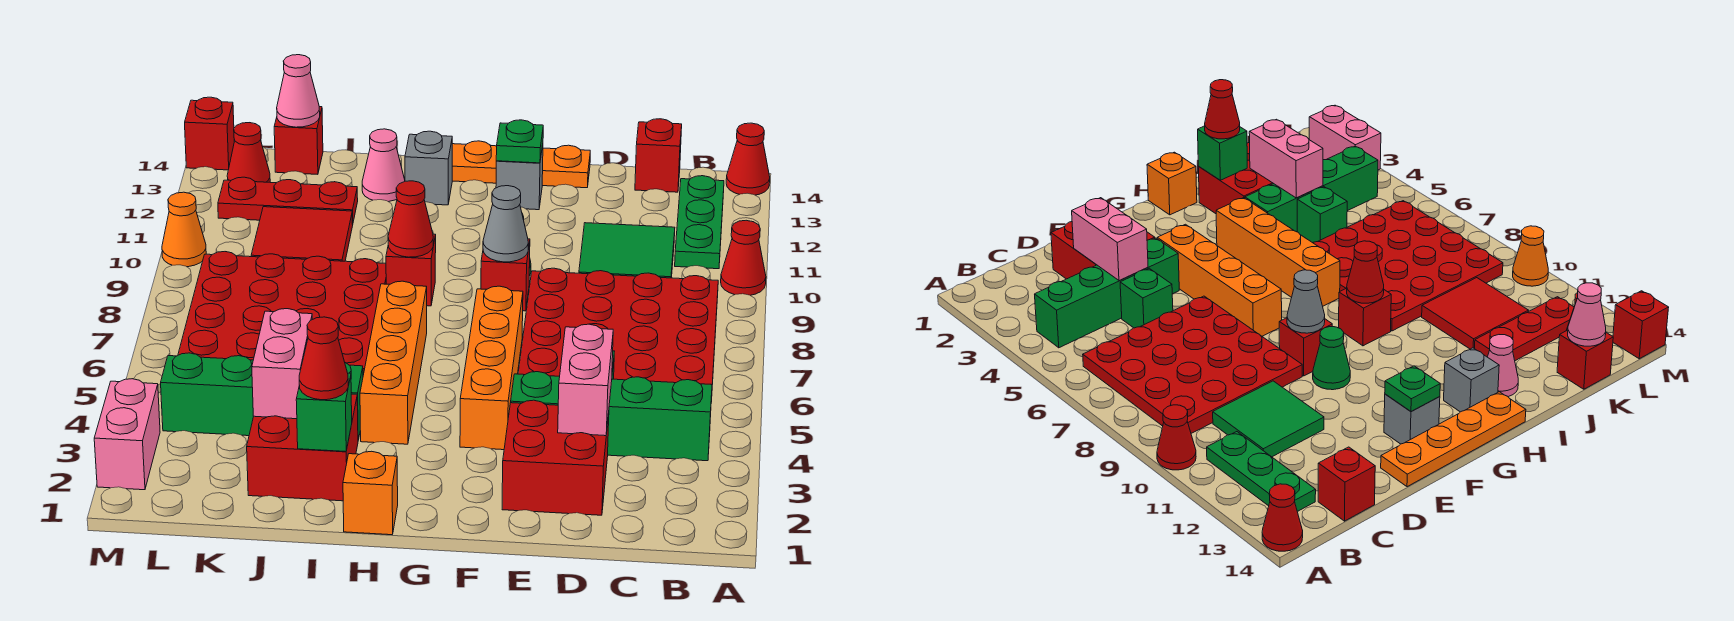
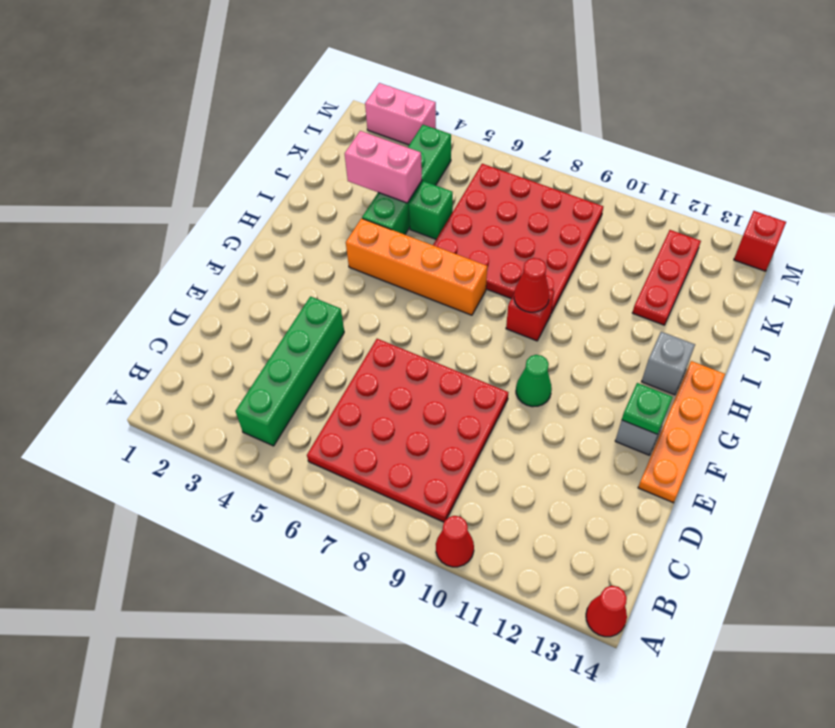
none -> green 1x3 plate [675,176,724,269]
none -> green 2x2 tile [579,223,675,278]
none -> red 1x1 brick [635,119,682,192]
none -> red 2x2 brick [502,400,609,515]

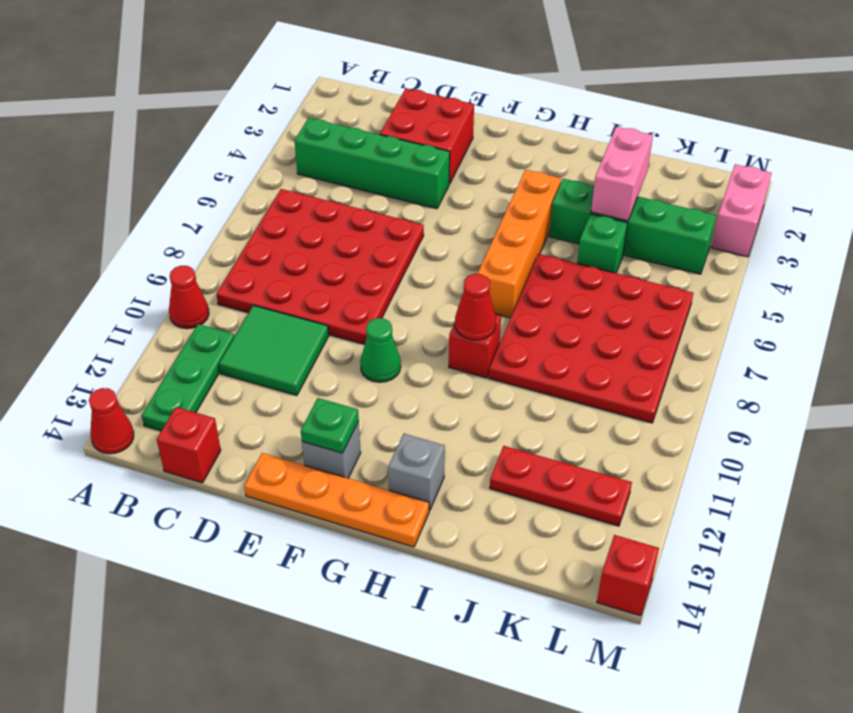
none -> green 1x1 brick [1120,268,1173,328]
none -> orange 1x4 brick [460,286,523,450]
none -> red 1x1 brick [481,239,530,311]
none -> orange 1x1 brick [343,451,398,535]

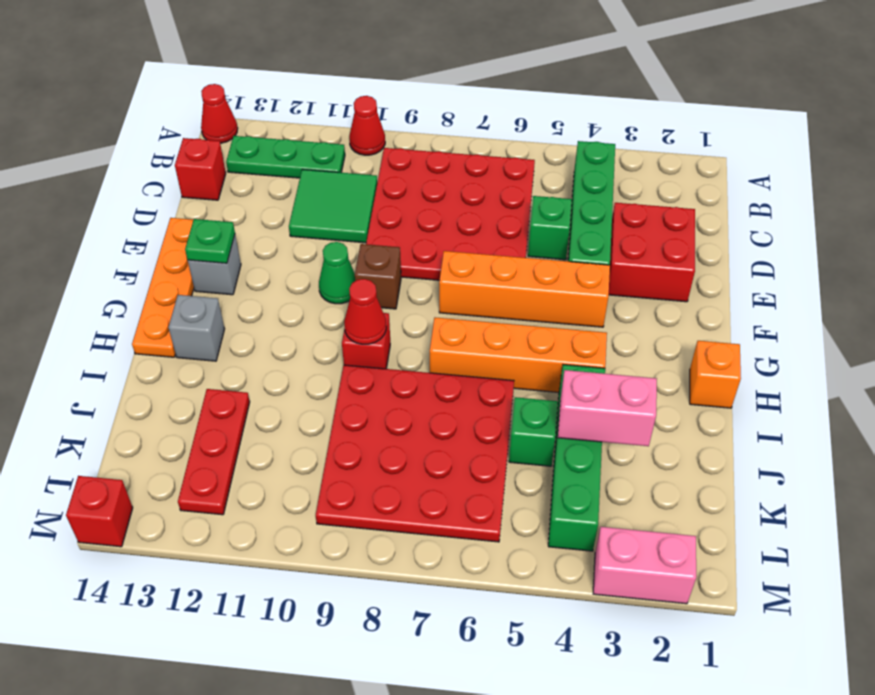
brown 1x1 brick [355,244,401,309] -> red 1x1 brick [481,239,530,311]
none -> red 2x2 brick [247,394,358,501]
none -> pink 1x1 cone [362,129,405,202]
none -> red 2x2 tile [251,207,353,261]
none -> red 1x1 brick [274,107,323,174]

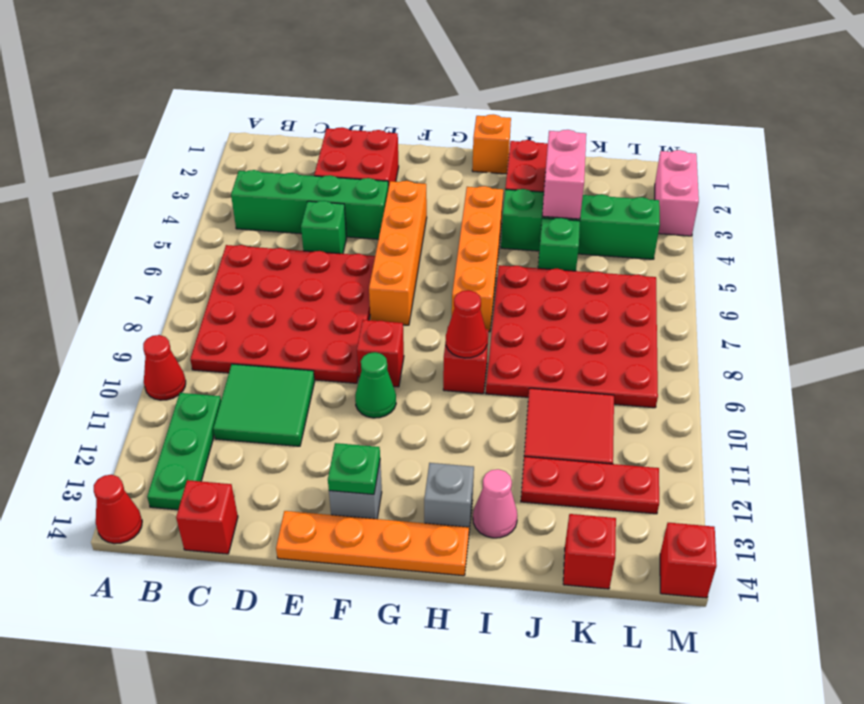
none -> red 1x1 cone [227,123,270,182]
none -> orange 1x1 cone [162,192,206,267]
none -> pink 1x2 brick [558,324,613,436]
none -> grey 1x1 cone [483,186,528,262]

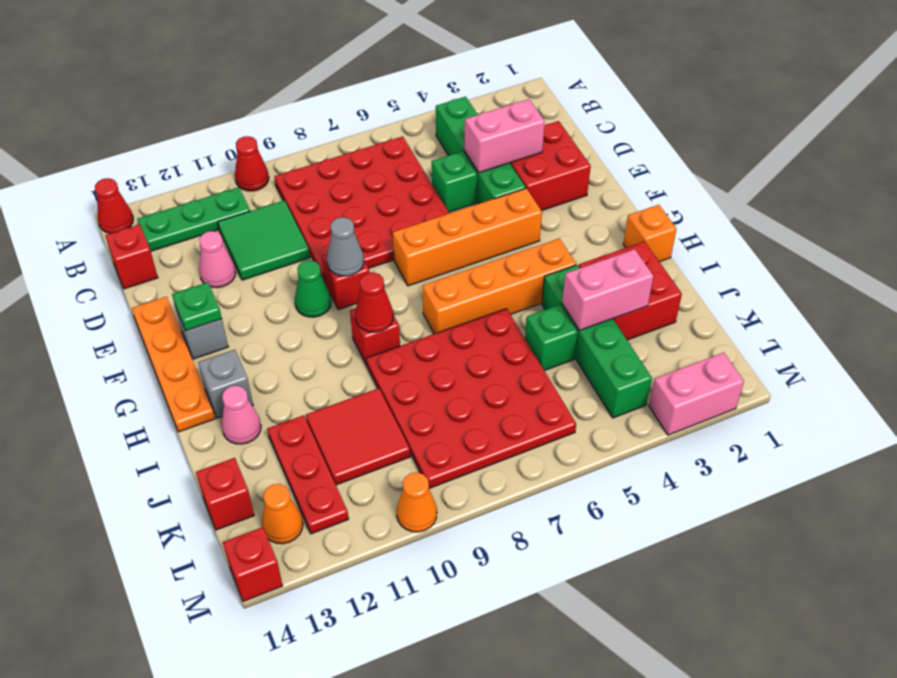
pink 1x1 cone [199,231,236,288] -> pink 1x1 cone moved to [277,55,320,127]
orange 1x1 cone [261,484,303,544] -> red 1x1 cone [227,123,270,182]
none -> green 1x1 brick [296,373,352,452]
none -> red 1x1 cone [299,317,348,400]

